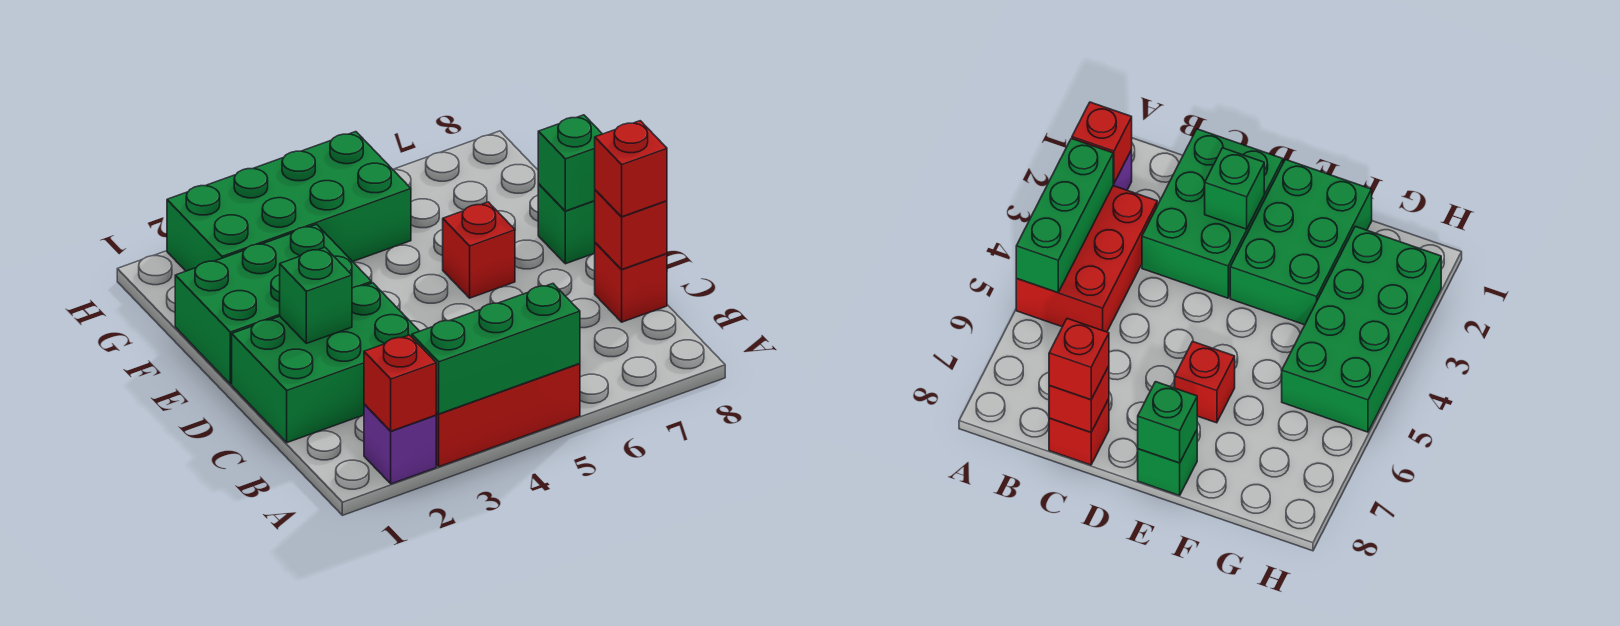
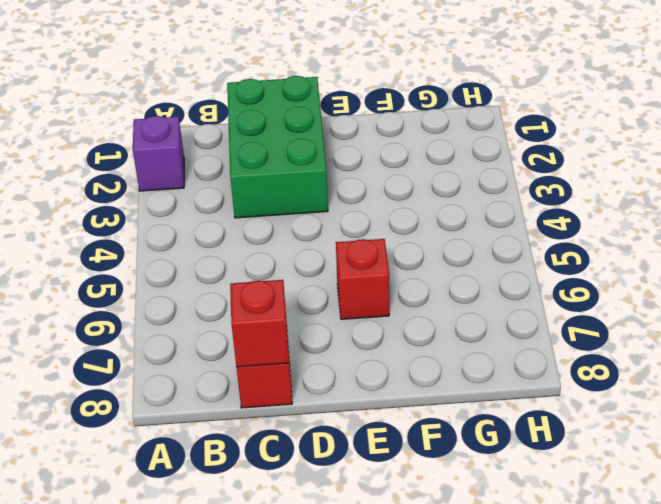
none -> red 2x3 brick [436,364,580,467]
none -> green 2x3 brick [175,224,372,384]
none -> green 1x1 brick [538,184,595,264]

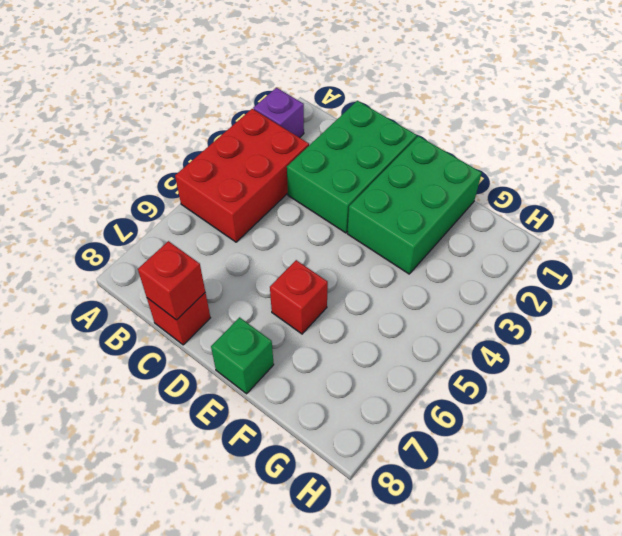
none -> green 2x4 brick [167,132,411,271]
none -> red 1x1 brick [364,335,436,431]
none -> green 1x3 brick [412,284,580,414]

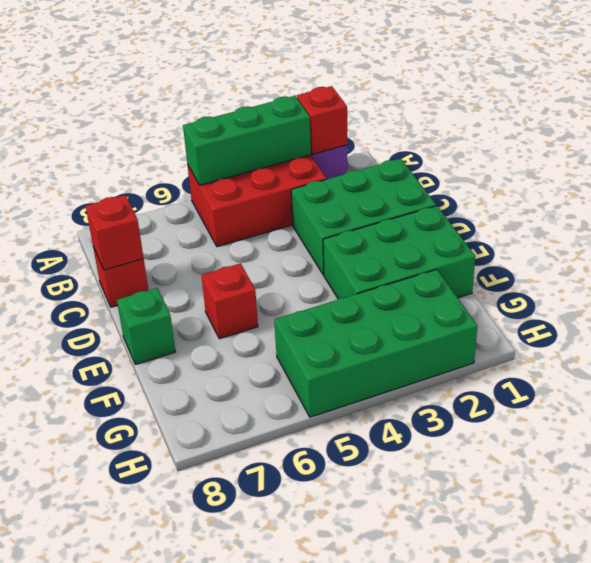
none -> green 1x1 brick [280,247,352,343]
none -> green 1x1 brick [538,115,602,211]
none -> red 1x1 brick [595,121,667,217]

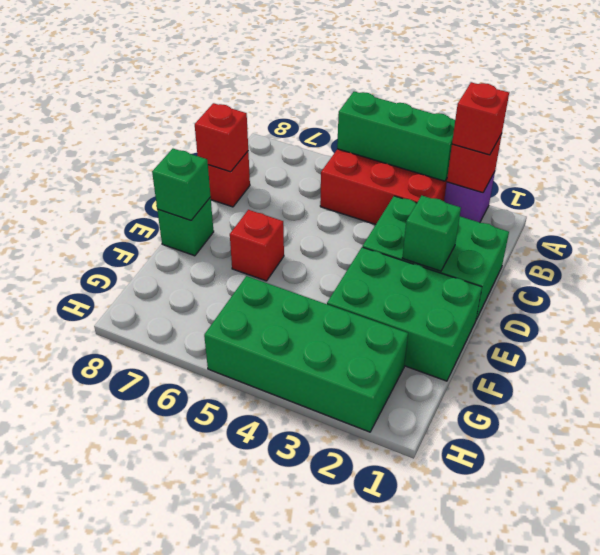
red 1x1 brick [452,82,509,155] -> red 1x1 brick moved to [595,121,667,217]

